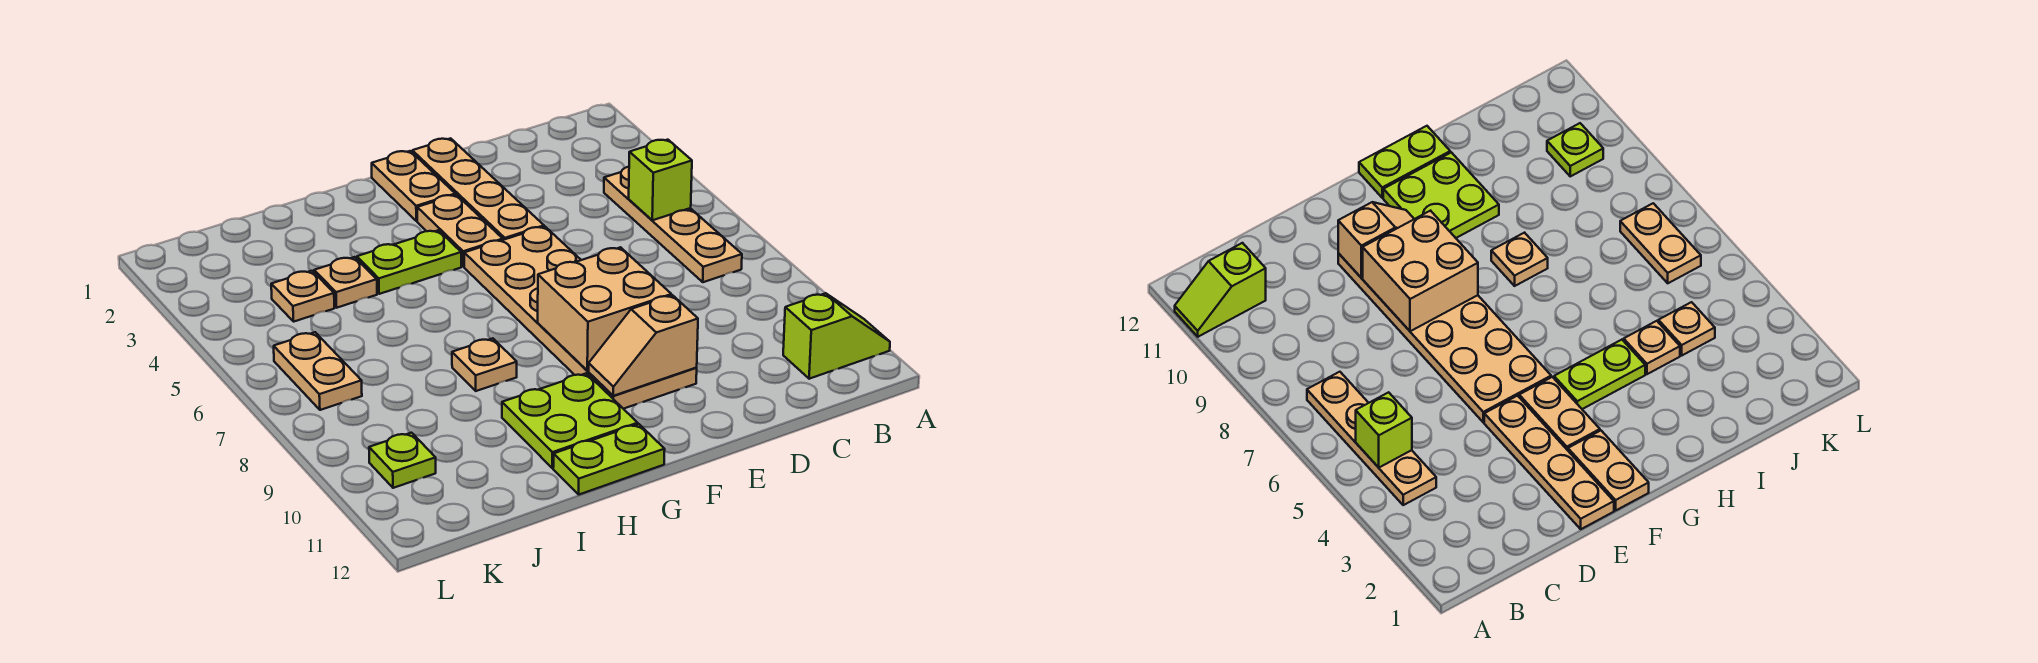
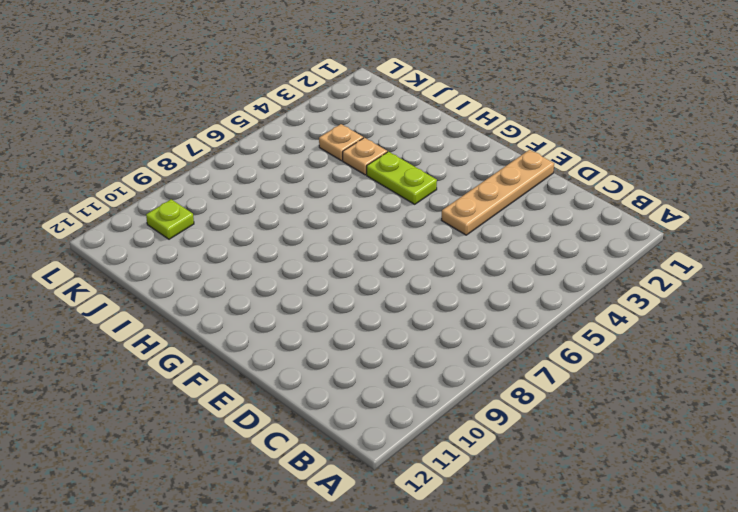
none -> lime 1x2 slope [783,293,890,379]
none -> tan 1x4 plate [604,167,742,282]
none -> tan 2x6 plate [464,227,697,409]

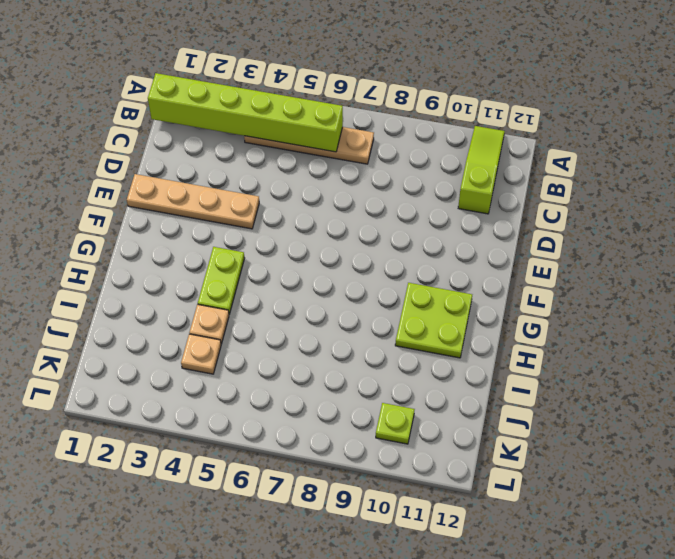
lime 1x3 slope [458,126,505,214] -> lime 1x2 slope [783,293,890,379]
lime 1x6 brick [148,73,343,152] -> lime 1x1 brick [629,140,692,220]
none -> tan 2x6 plate [464,227,697,409]
none -> tan 1x2 plate [372,151,455,221]
none -> tan 1x2 plate [417,195,503,267]

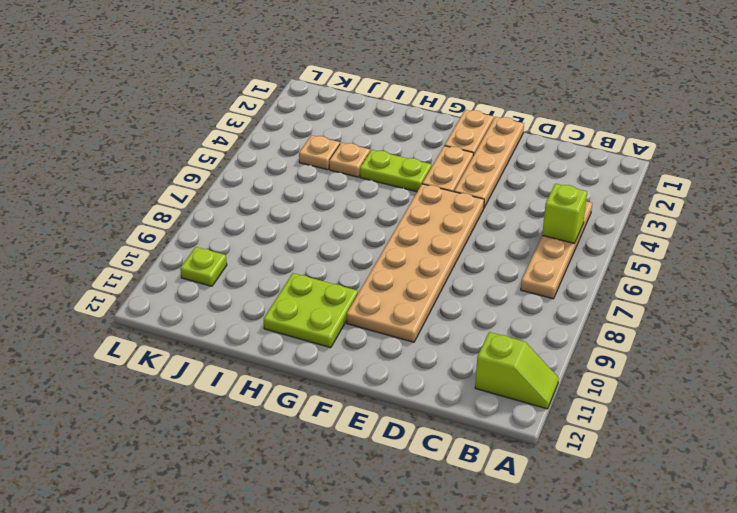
none -> lime 1x2 plate [553,424,665,494]
none -> tan 1x1 plate [452,338,517,391]
none -> tan 1x2 plate [274,332,362,410]

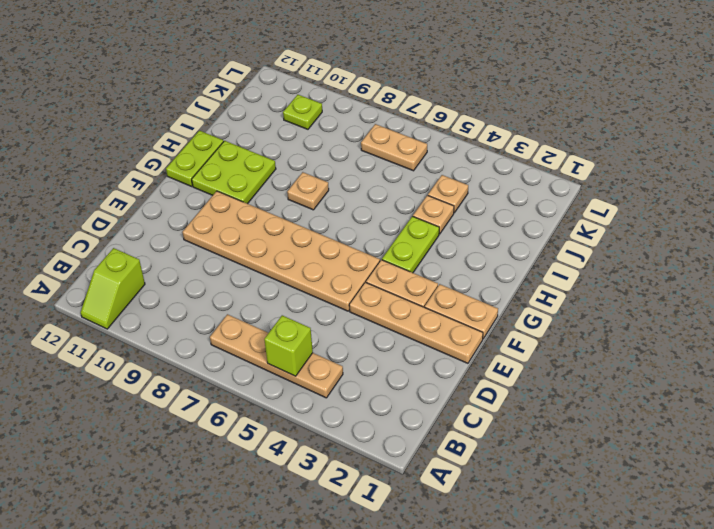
none -> tan 2x2 brick [538,247,671,371]
none -> tan 1x2 slope [589,295,698,396]

